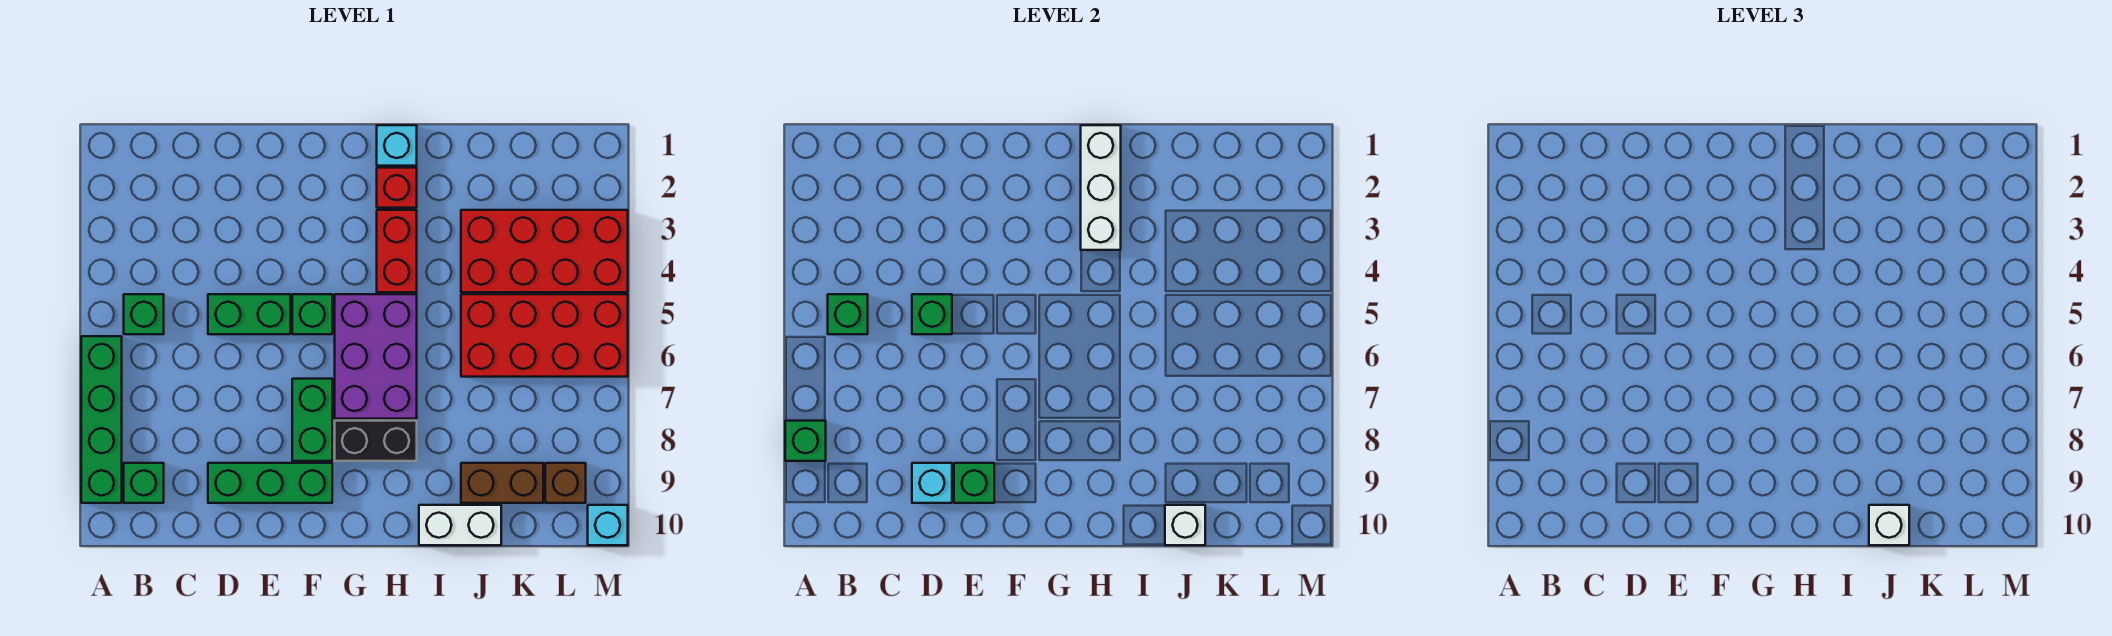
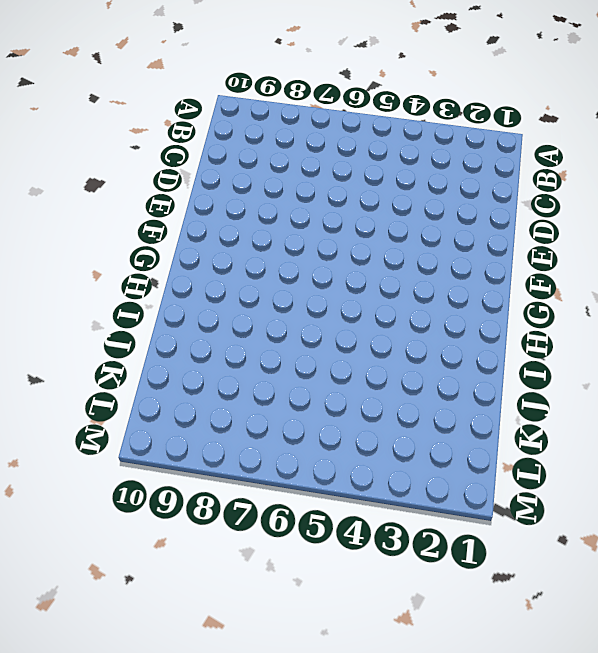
none -> green 1x4 brick [81,336,122,503]
none -> green 1x1 brick [124,294,164,334]
none -> green 1x1 brick [124,463,164,503]

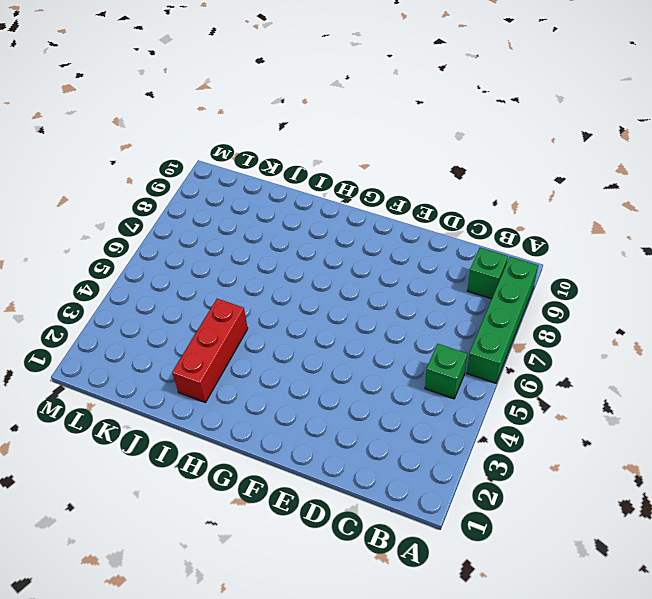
red 1x3 brick [172,299,248,402] -> none
none -> green 1x2 brick [208,294,290,334]
none -> green 1x3 brick [208,463,332,503]
none -> green 1x1 brick [292,294,332,334]

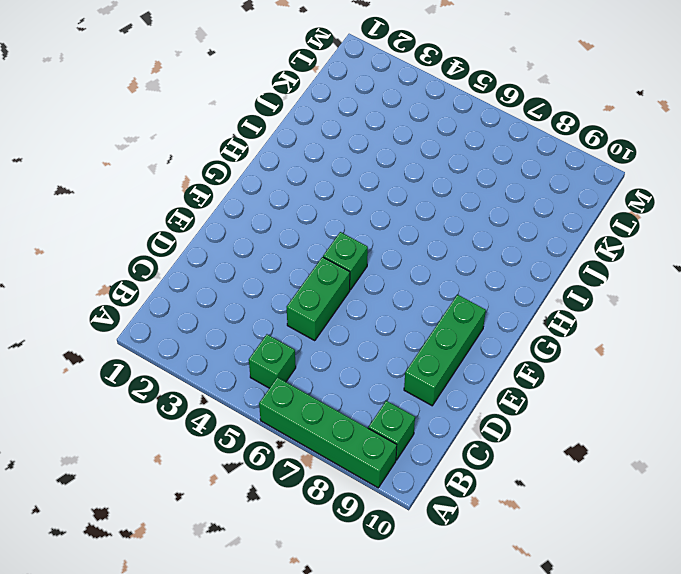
none -> green 1x2 brick [292,379,332,461]
none -> purple 2x3 brick [335,294,417,419]
none -> black 1x2 brick [335,421,417,461]

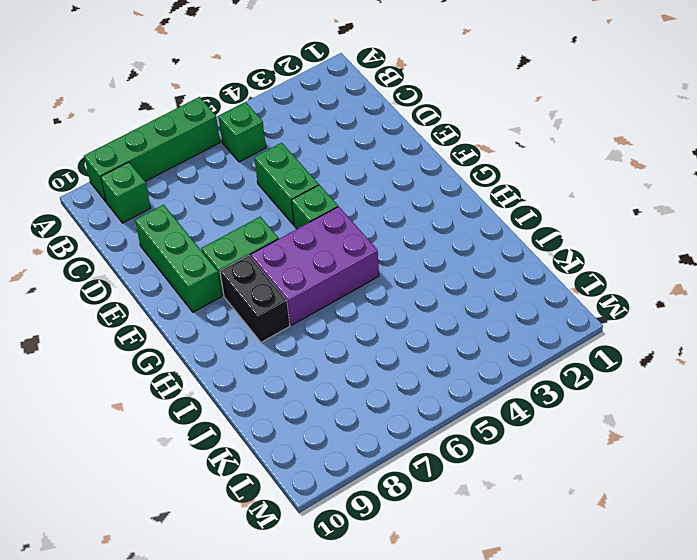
none -> cyan 1x1 brick [377,125,417,166]
none -> red 1x1 brick [377,168,417,208]
none -> red 1x2 brick [377,210,417,292]

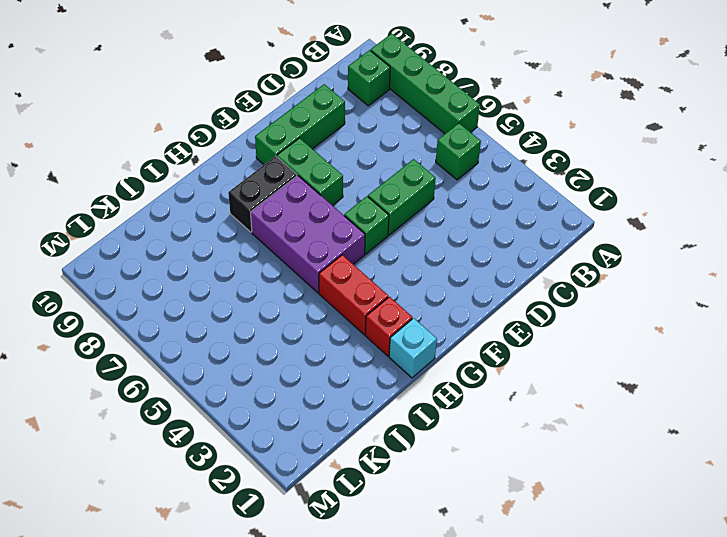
none -> white 1x2 brick [419,505,501,545]
none -> red 2x4 brick [461,210,628,292]
none -> red 2x4 brick [461,294,628,377]

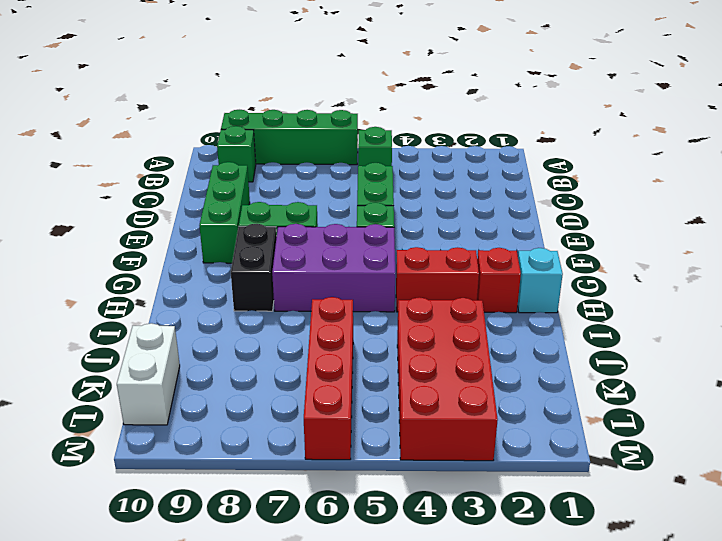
red 1x4 brick [304,297,353,460] -> red 2x4 brick [461,294,628,377]
white 1x2 brick [117,323,180,425] -> white 1x2 brick moved to [419,505,501,545]
none -> brown 1x2 brick [461,463,543,503]
none -> brown 1x1 brick [545,463,586,503]
none -> cyan 1x1 brick [588,505,628,545]

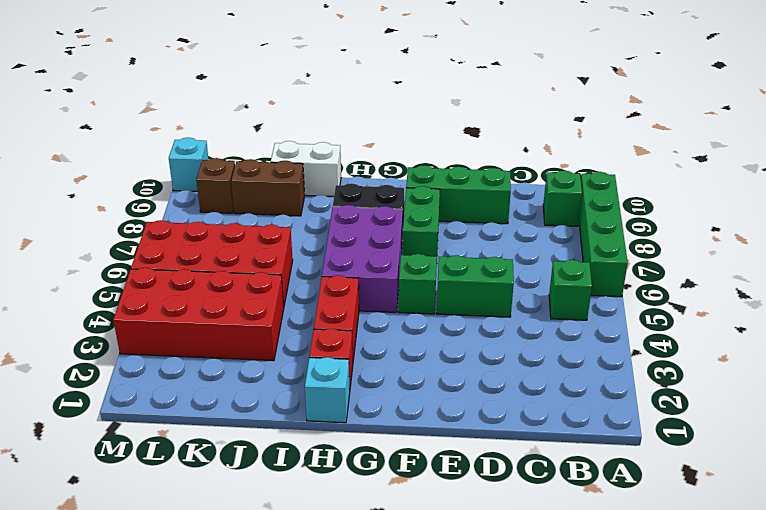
none -> green 1x1 brick [785,421,826,461]
none -> green 1x1 brick [828,294,868,334]
none -> green 1x1 brick [912,294,952,334]

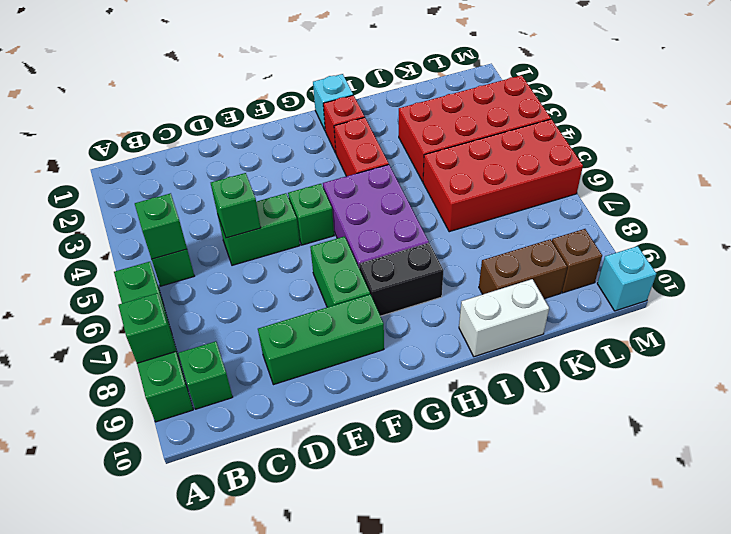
none -> cyan 1x1 brick [912,463,952,503]
none -> green 1x1 brick [954,463,994,503]
none -> white 1x3 brick [1081,125,1121,250]

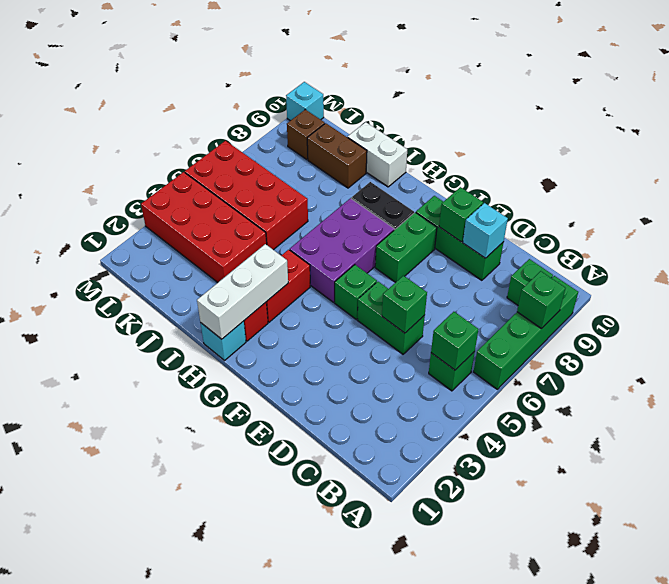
none -> white 1x1 brick [1165,505,1205,545]
none -> white 1x1 brick [1869,505,1909,545]

